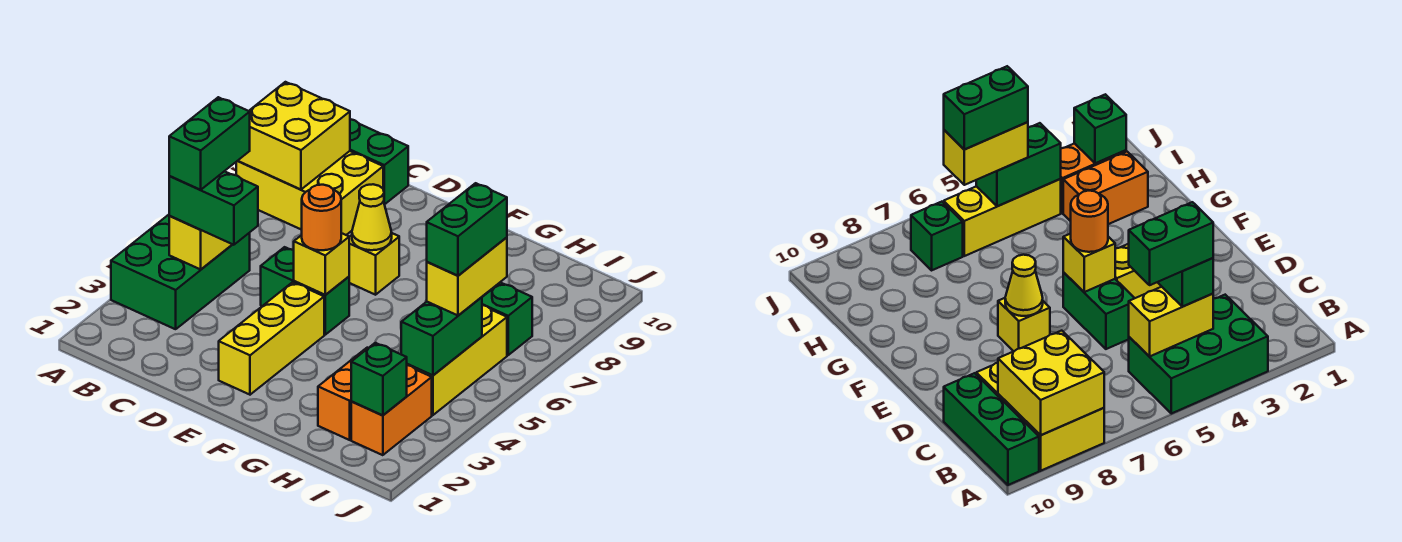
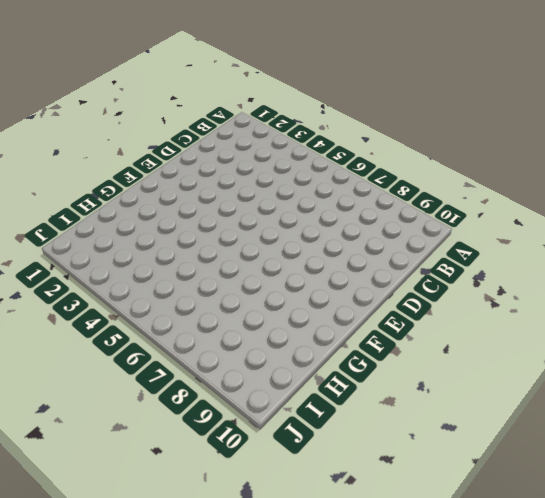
none -> green 2x3 brick [111,215,250,329]
none -> yellow 2x3 brick [236,151,383,235]
none -> green 1x3 brick [350,119,408,204]

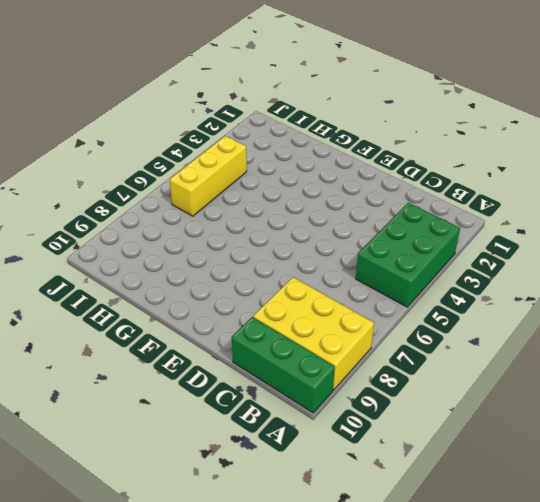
none -> green 1x2 brick [261,247,349,335]
none -> yellow 1x3 brick [219,282,324,395]
none -> yellow 1x1 brick [349,233,399,295]

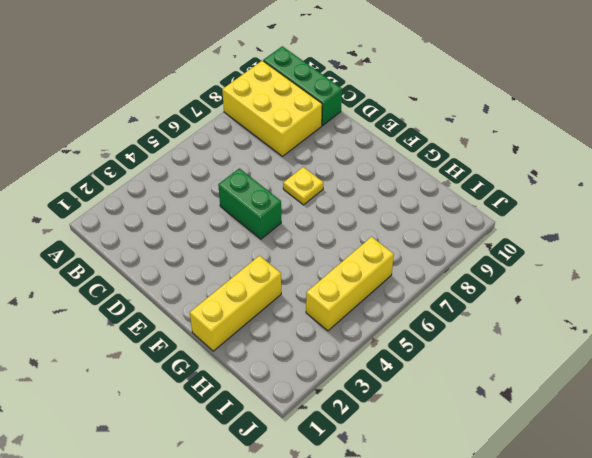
yellow 1x1 plate [283,167,323,205] -> yellow 1x1 brick [349,233,399,295]
yellow 1x3 brick [190,256,281,351] -> yellow 1x3 brick moved to [219,282,324,395]
none -> green 2x3 brick [111,215,250,329]
none -> orange 1x2 brick [318,348,368,440]
none -> orange 1x2 brick [351,365,432,455]

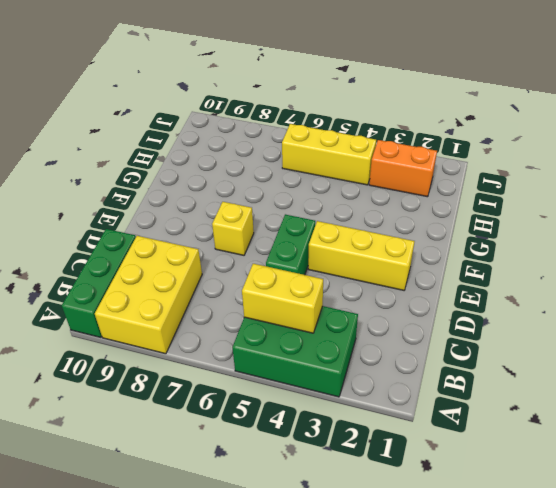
none -> orange 1x2 brick [318,348,368,440]
none -> green 1x1 brick [482,283,532,355]
none -> yellow 2x2 brick [238,82,350,189]

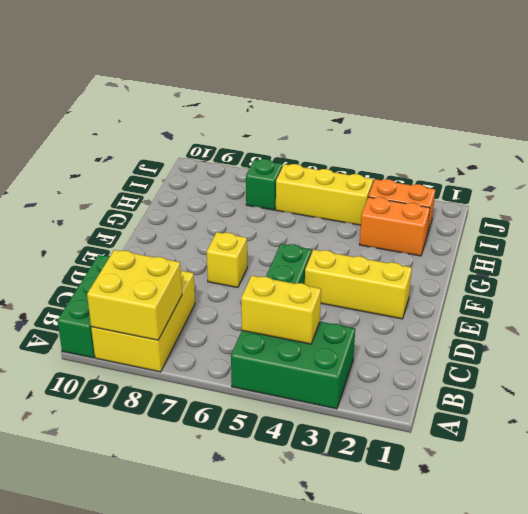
none -> yellow 1x1 brick [294,233,349,295]
none -> yellow 1x1 cone [352,184,392,250]
none -> green 1x1 brick [351,343,407,416]

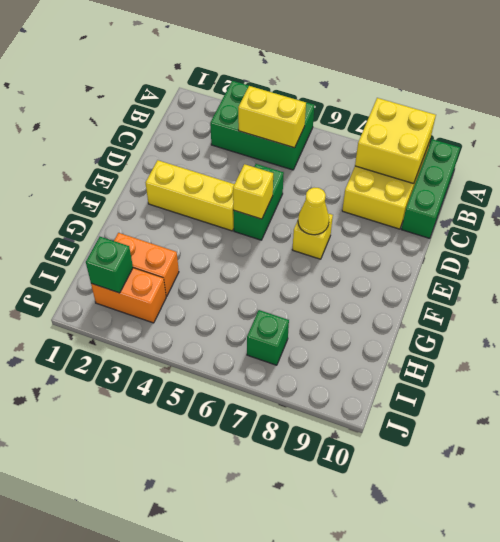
none -> yellow 1x3 brick [407,305,507,415]
none -> green 1x2 brick [401,297,482,375]
none -> green 1x2 brick [169,171,258,245]

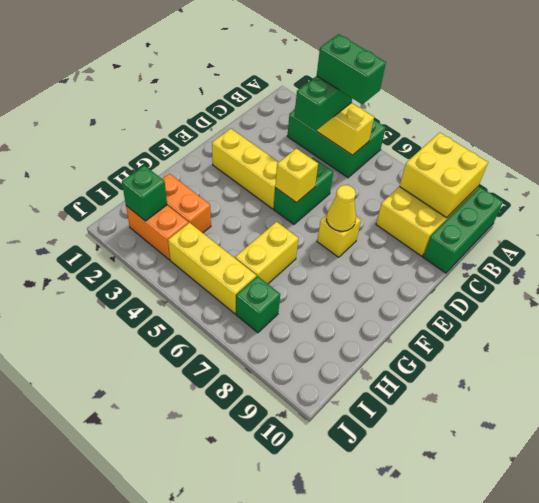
yellow 1x2 brick [235,222,298,284] -> yellow 1x2 brick turned to [427,237,507,315]
none -> green 1x2 brick [401,297,482,375]
none -> orange 1x1 round brick [302,185,341,250]
none -> green 1x2 brick [427,183,507,276]

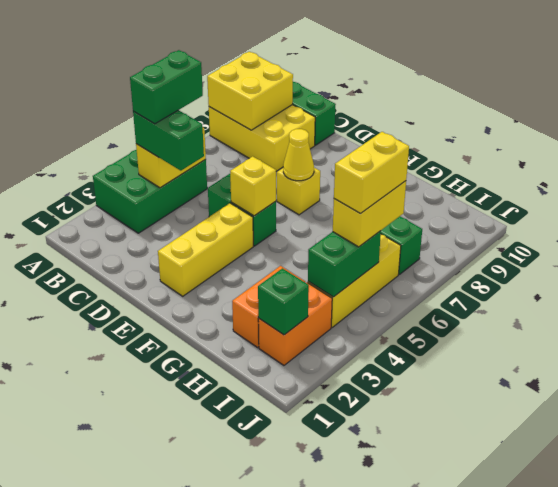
yellow 1x2 brick [334,132,409,214] -> green 1x2 brick [427,183,507,276]
none -> orange 1x1 round brick [302,185,341,250]

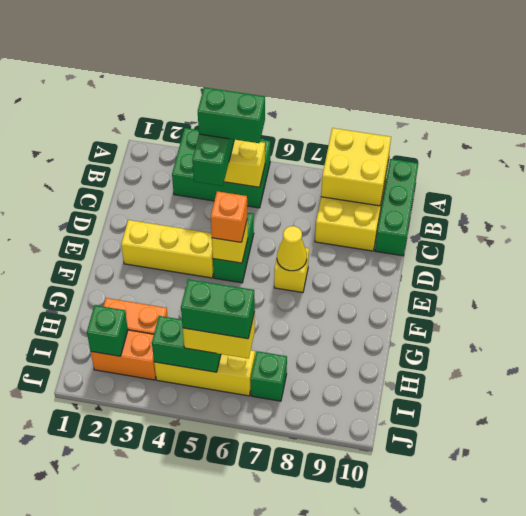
orange 1x1 brick [211,191,247,242] -> orange 1x1 round brick [302,185,341,250]

